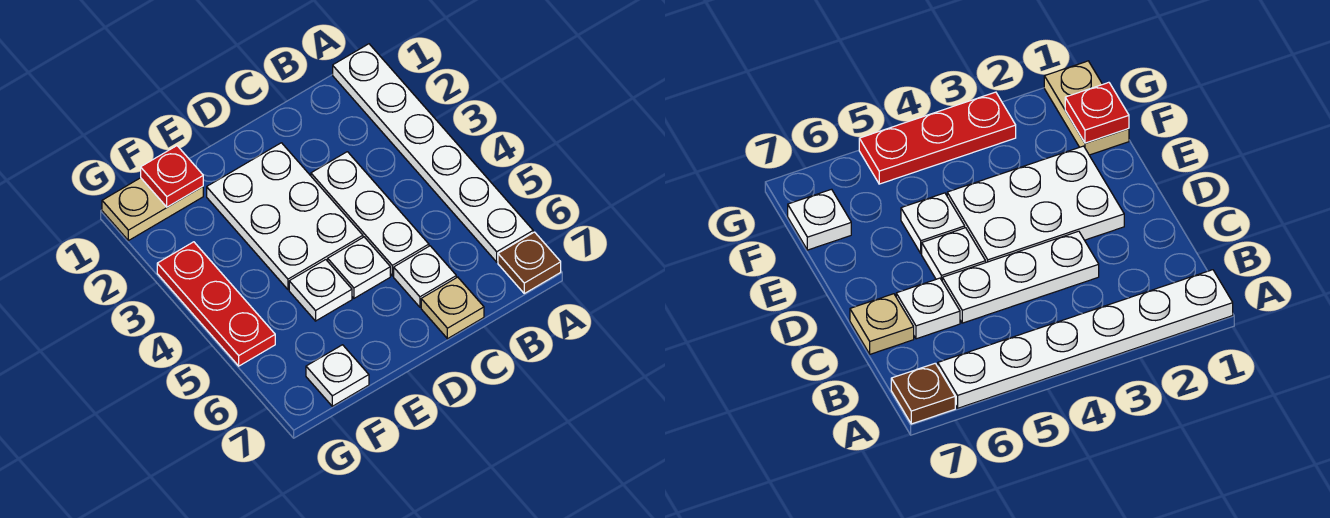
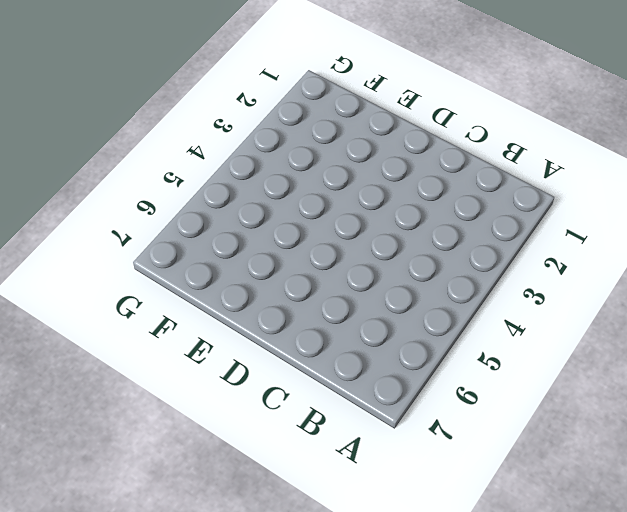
none -> white 1x6 plate [333,44,533,262]
none -> brown 1x1 plate [498,232,561,293]
none -> white 1x3 plate [311,152,429,276]

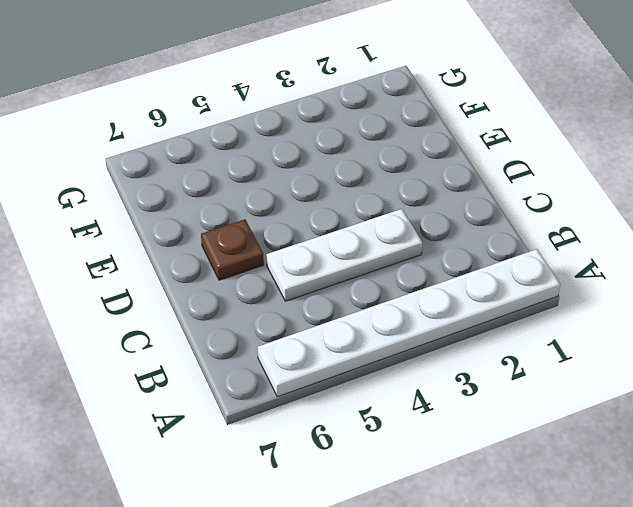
brown 1x1 plate [201,219,264,280] -> brown 1x1 plate moved to [498,232,561,293]
none -> white 1x1 plate [394,246,456,307]
none -> tan 1x1 plate [421,277,484,339]
none -> white 2x3 plate [207,143,363,290]

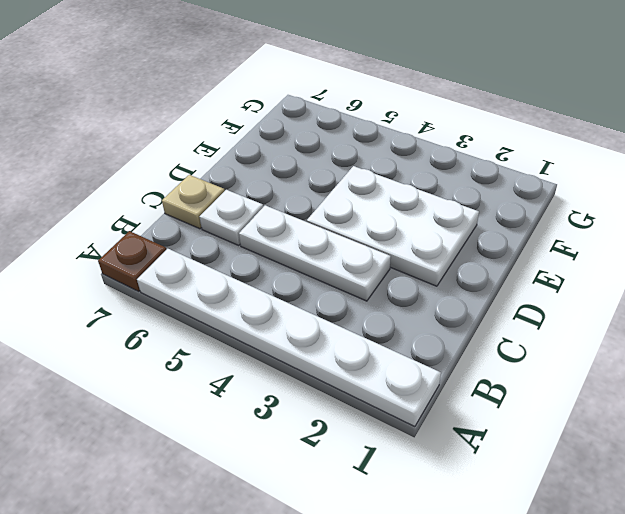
none -> white 1x1 plate [328,237,390,298]
none -> white 1x1 plate [289,260,352,321]
none -> tan 1x2 plate [102,178,203,241]

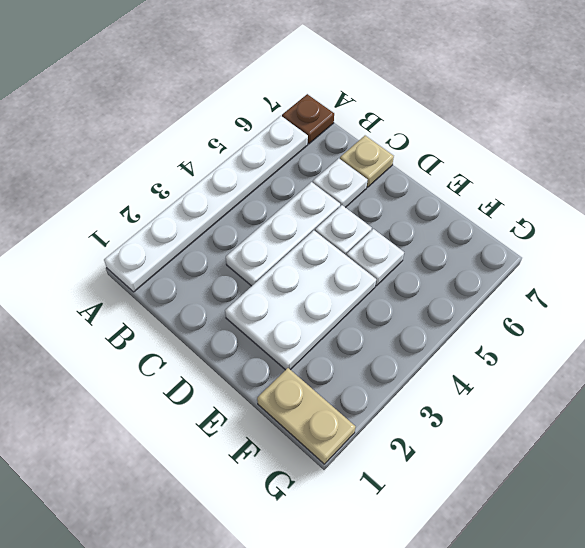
none -> white 1x1 plate [306,345,369,406]
none -> red 1x3 plate [157,242,275,366]
none -> red 1x1 plate [141,146,203,207]

